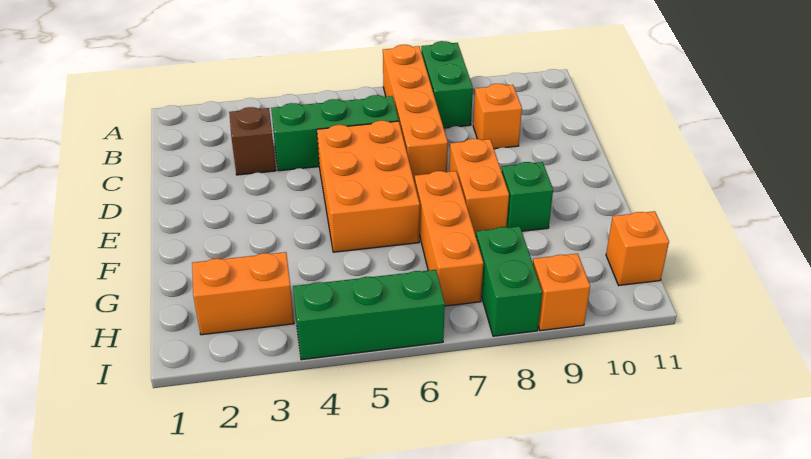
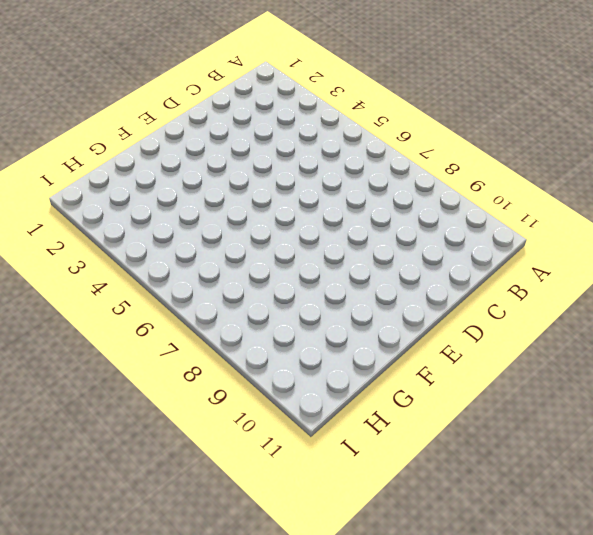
none -> orange 1x4 brick [383,45,448,183]
none -> green 1x2 brick [421,41,473,128]
none -> brown 1x1 brick [229,107,276,175]

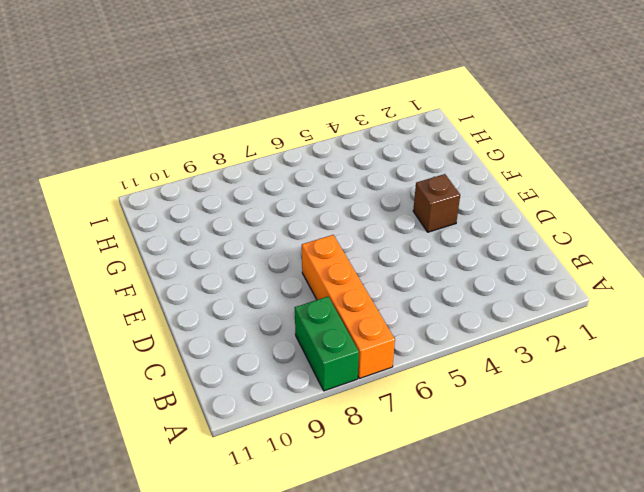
brown 1x1 brick [413,174,460,232] -> brown 1x1 brick moved to [229,107,276,175]
none -> green 1x3 brick [271,95,399,171]
none -> orange 1x1 brick [473,84,522,149]
none -> orange 2x3 brick [317,121,420,252]

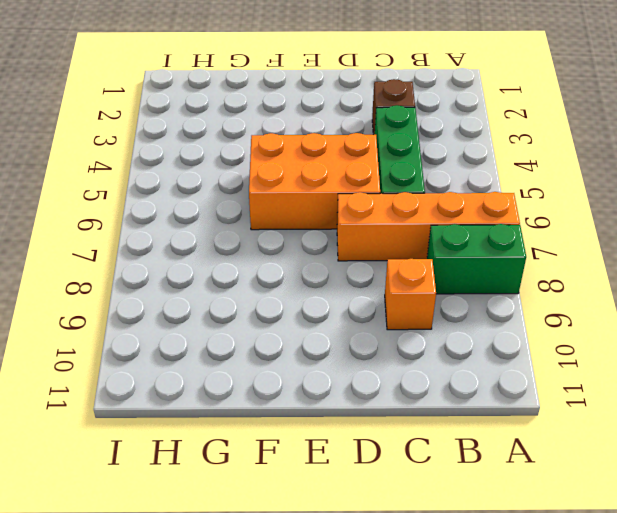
none -> orange 1x2 brick [449,139,509,236]
none -> orange 1x3 brick [415,171,483,306]
none -> green 1x1 brick [501,162,553,231]

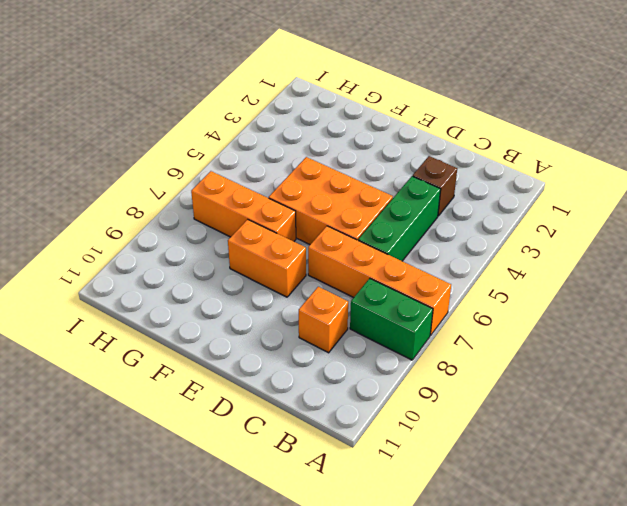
none -> green 1x1 brick [501,162,553,231]
none -> orange 1x2 brick [192,252,294,335]
none -> green 1x2 brick [476,226,542,336]

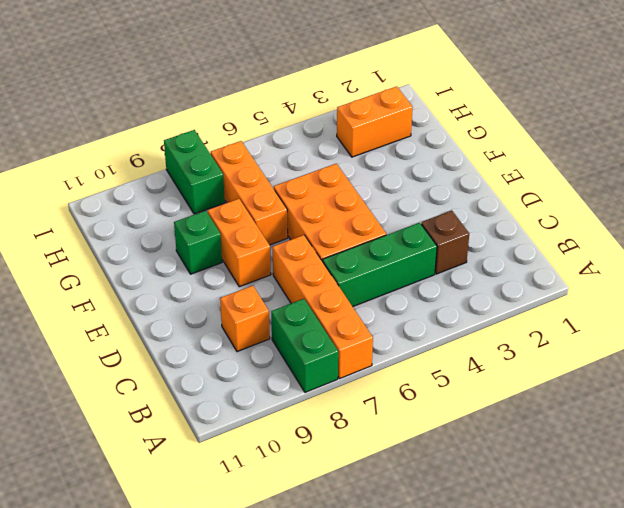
none -> orange 1x1 brick [606,211,669,285]
none -> green 1x3 brick [293,270,445,360]
none -> orange 1x1 brick [533,254,590,331]

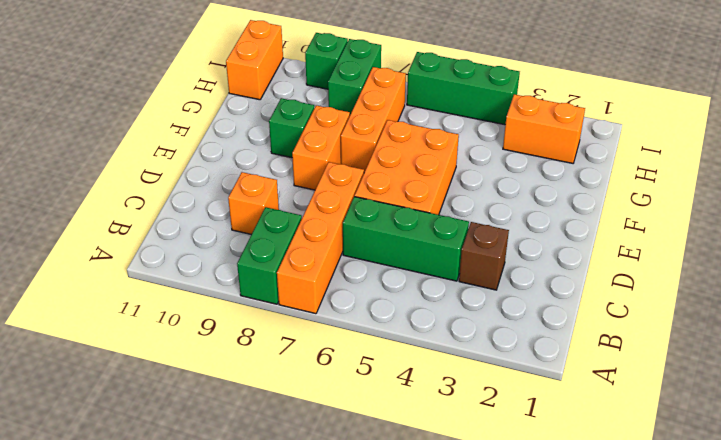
orange 1x2 brick [226,20,283,100] -> orange 1x1 brick [606,211,669,285]
green 1x1 brick [305,33,348,89] -> orange 1x1 brick [533,254,590,331]

